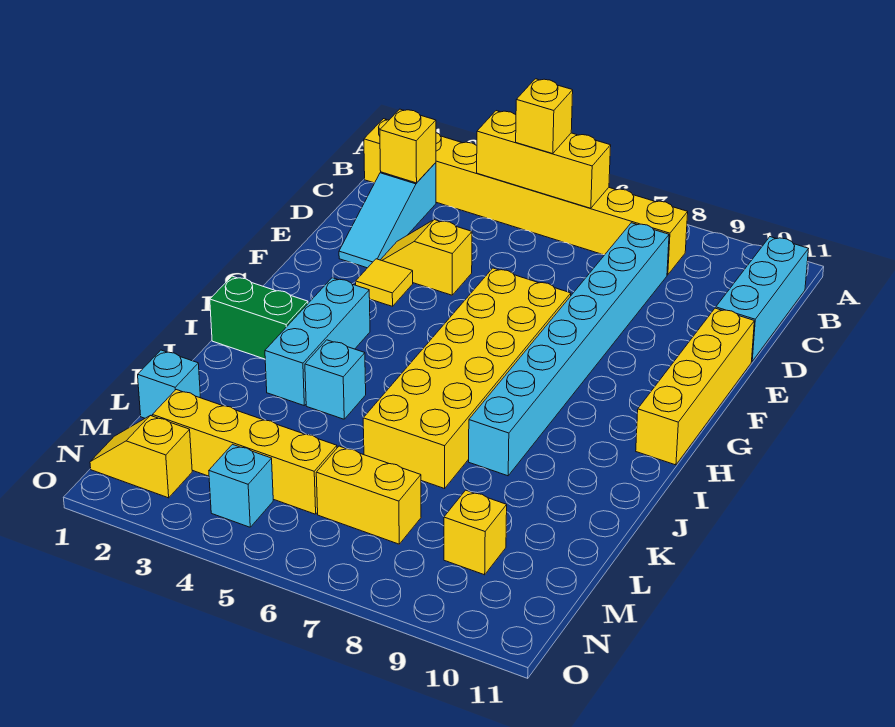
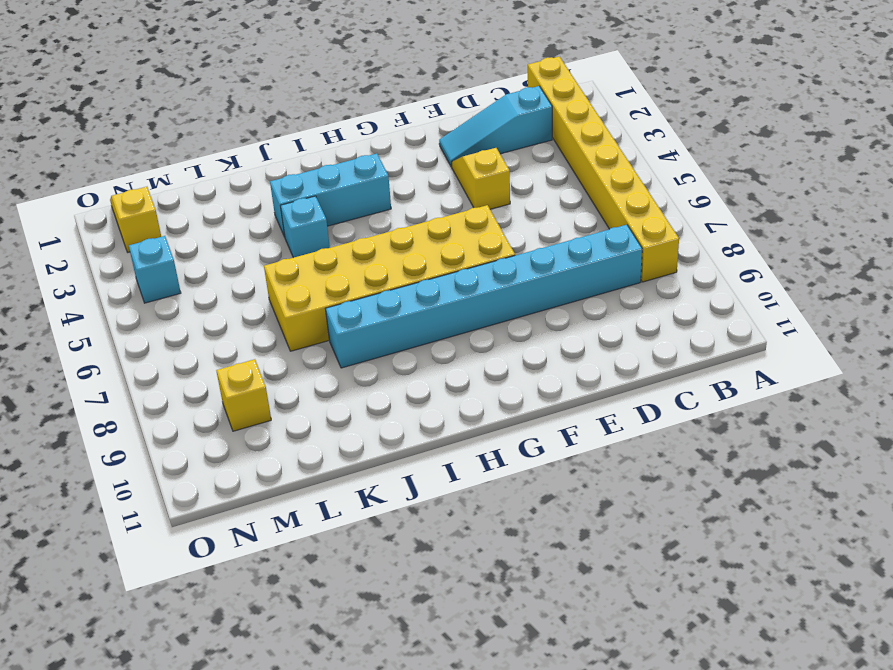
none -> cyan 1x3 brick [716,237,808,361]
none -> yellow 1x4 brick [636,308,754,465]
none -> yellow 1x1 tile [356,259,413,306]

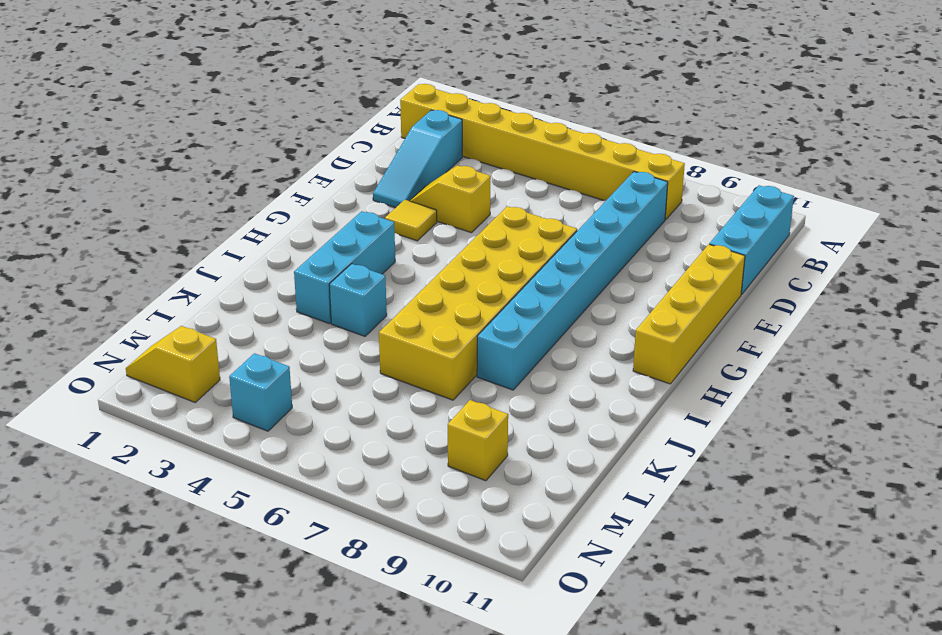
none -> green 1x2 brick [210,276,308,359]
none -> cyan 1x1 brick [138,350,201,418]
none -> yellow 1x4 brick [152,390,337,514]

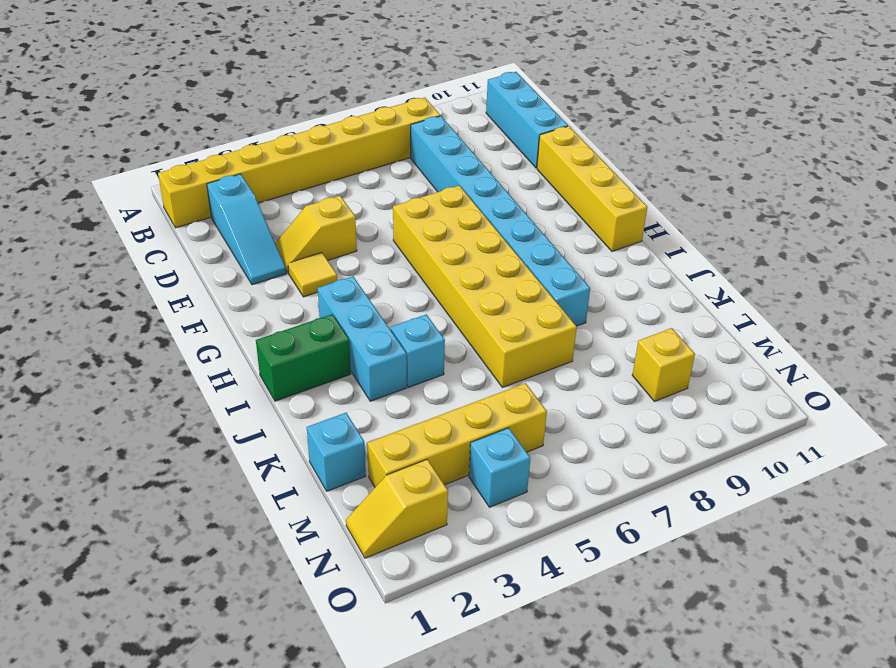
none -> yellow 1x2 brick [316,446,421,544]
none -> yellow 1x3 brick [477,111,611,208]
none -> yellow 1x1 brick [380,109,436,183]

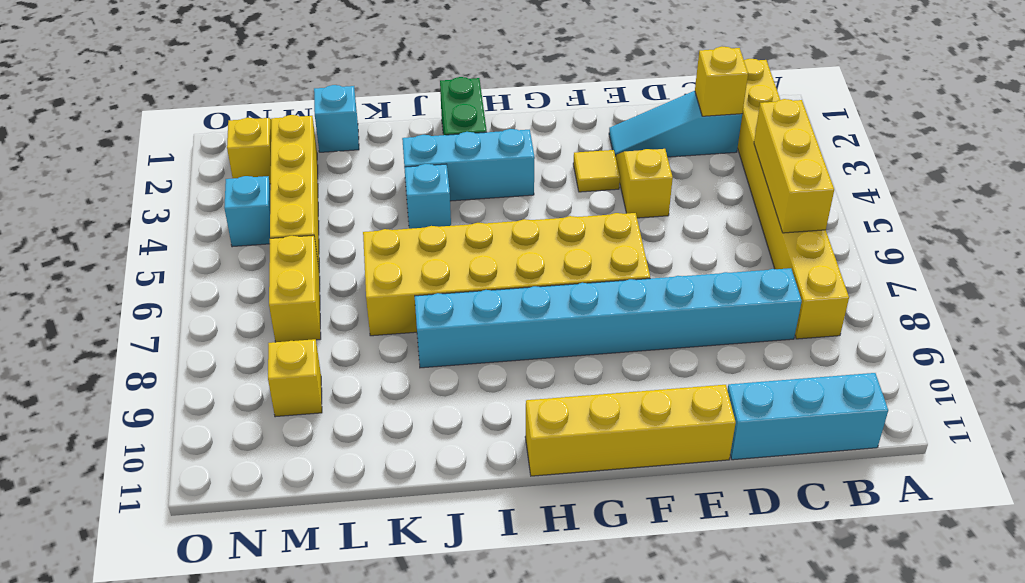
none -> yellow 1x1 brick [516,79,573,154]

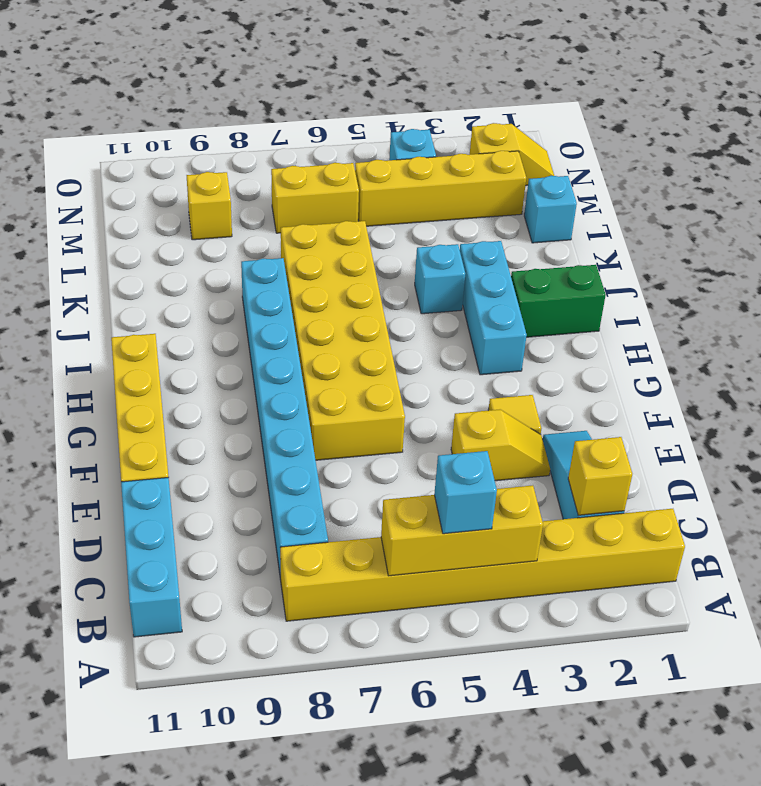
cyan 1x1 brick [434,451,497,534] -> yellow 1x1 brick [516,79,573,154]

